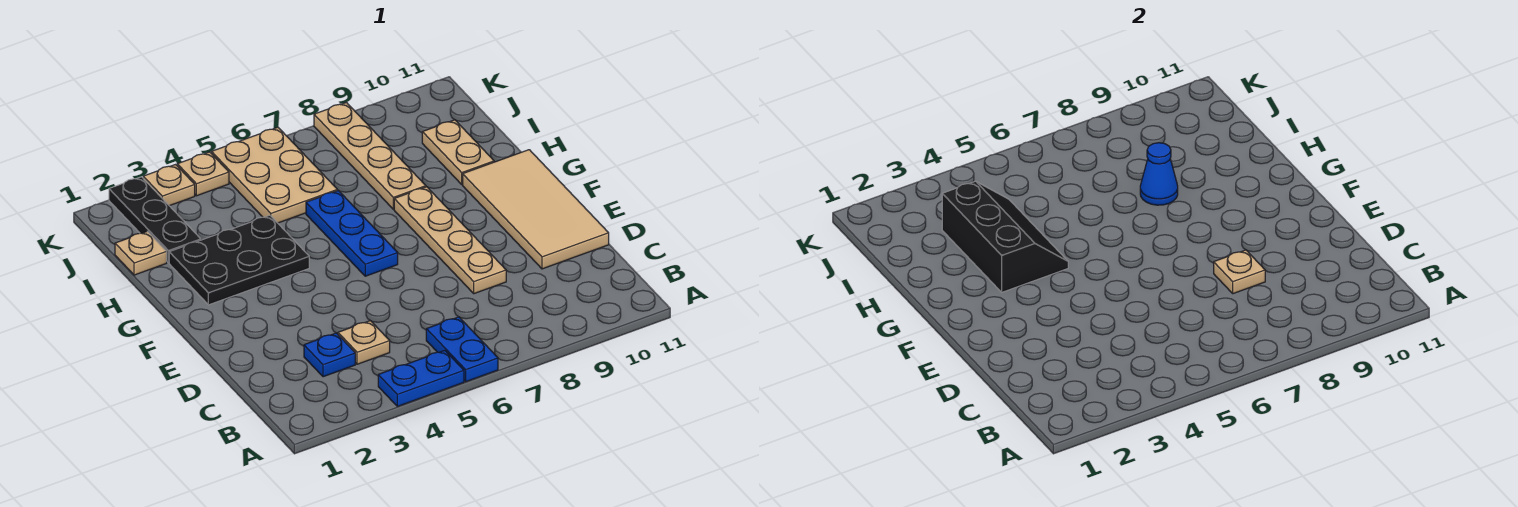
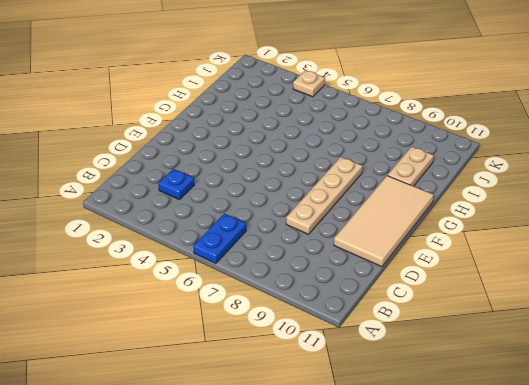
none -> blue 1x2 plate [378,350,464,406]
none -> tan 1x1 plate [338,321,390,364]
none -> blue 1x3 plate [306,191,398,276]

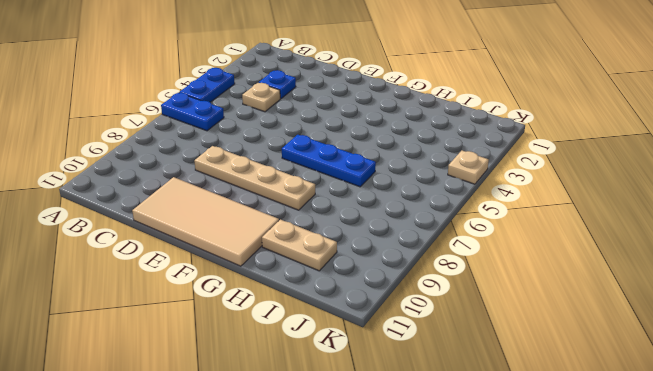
none -> black 2x3 plate [169,215,309,305]
none -> tan 1x4 plate [314,103,426,209]
none -> tan 1x1 plate [115,231,167,275]

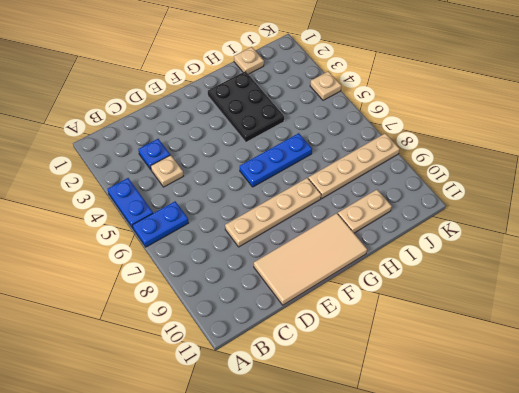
none -> black 1x3 plate [109,177,201,263]
none -> tan 2x3 plate [211,127,337,223]
none -> tan 1x1 plate [143,165,195,206]

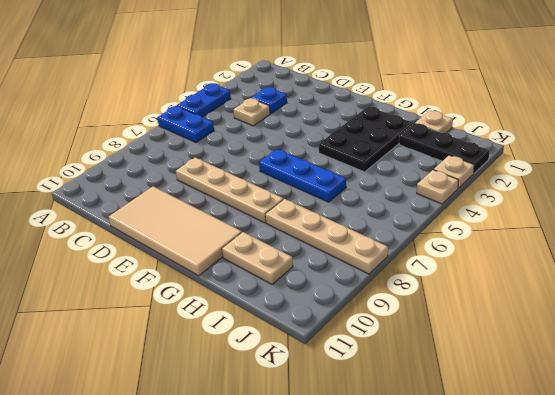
none -> tan 2x3 plate [211,127,337,223]
none -> tan 1x1 plate [1214,250,1265,294]
none -> black 2x3 slope [942,181,1068,292]

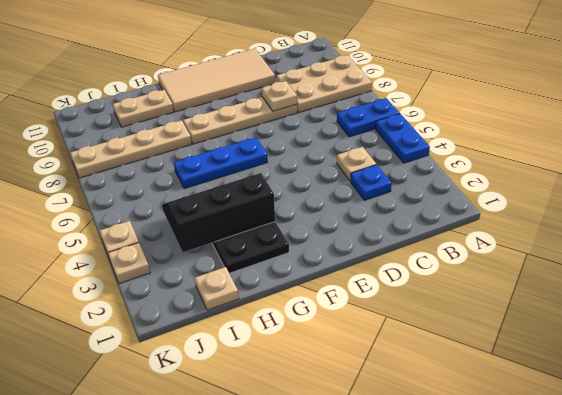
tan 2x3 plate [277,55,372,112] -> tan 2x3 plate moved to [211,127,337,223]
none -> black 1x3 plate [109,177,201,263]
none -> blue 1x1 cone [1140,143,1178,205]

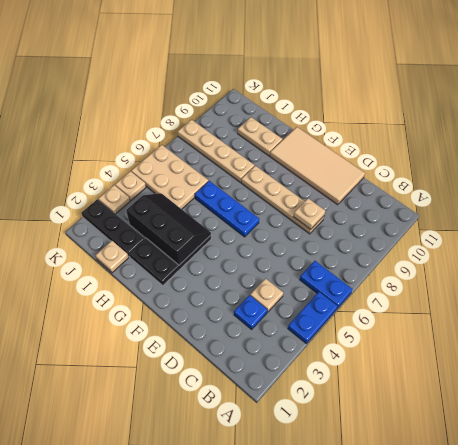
none -> blue 1x1 cone [1140,143,1178,205]

